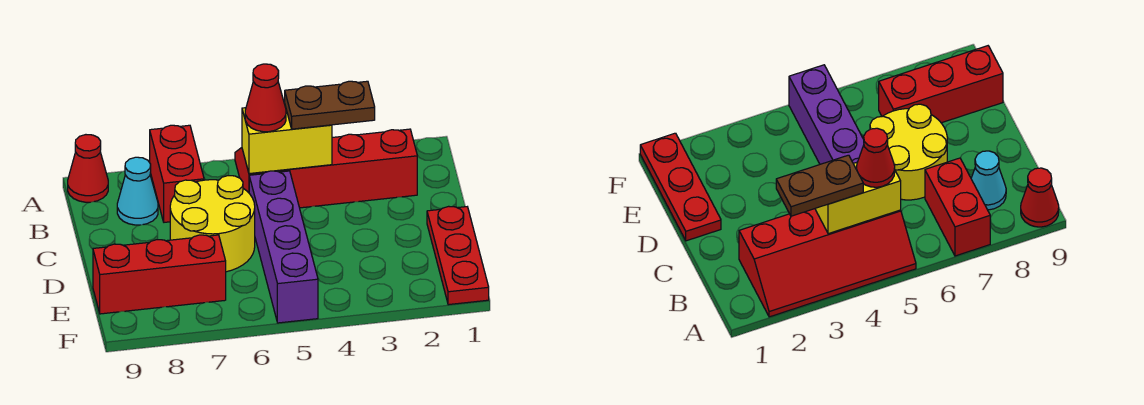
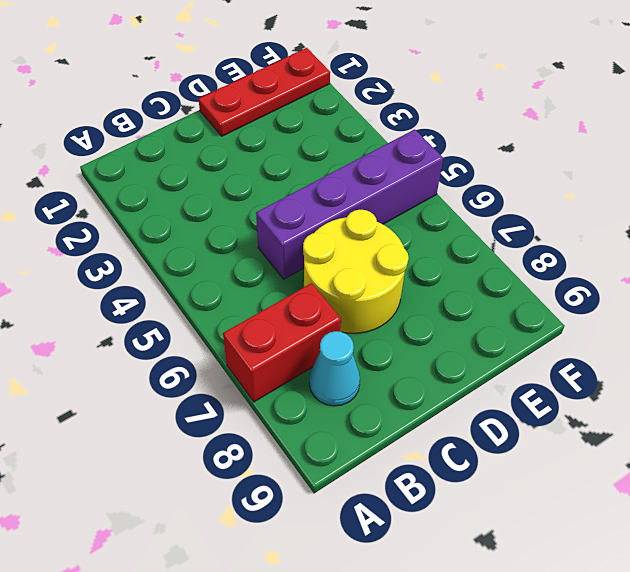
none -> red 2x4 slope [235,129,417,208]
none -> red 1x1 cone [68,135,108,202]

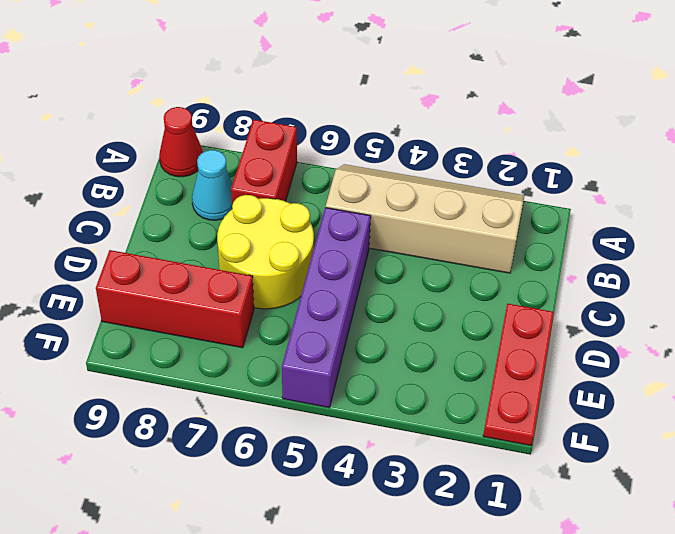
tan 2x4 slope [326,164,525,273] -> red 2x4 slope [235,129,417,208]
none -> yellow 1x2 brick [242,106,332,174]
none -> brown 1x2 plate [285,81,375,129]

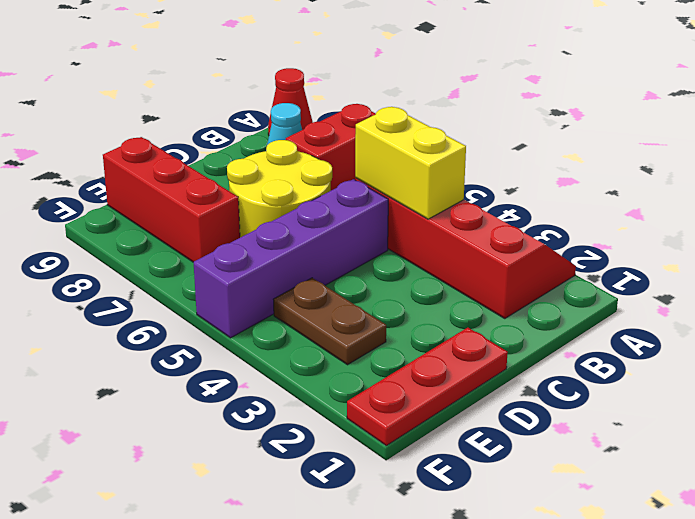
brown 1x2 plate [273,278,386,365] -> brown 1x2 plate moved to [285,81,375,129]
none -> red 1x1 cone [245,64,286,132]

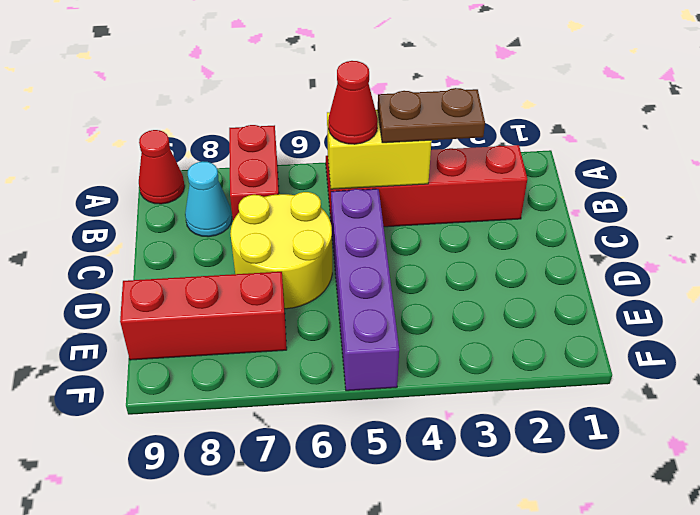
none -> red 1x3 plate [427,206,489,305]

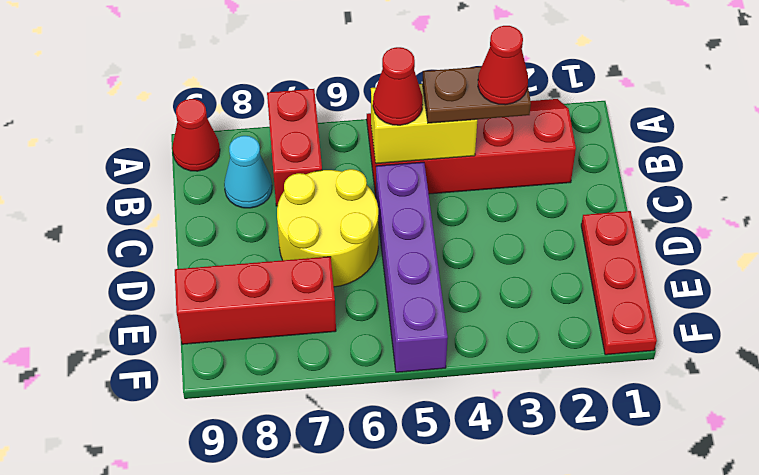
red 1x1 cone [478,26,528,105] -> none

